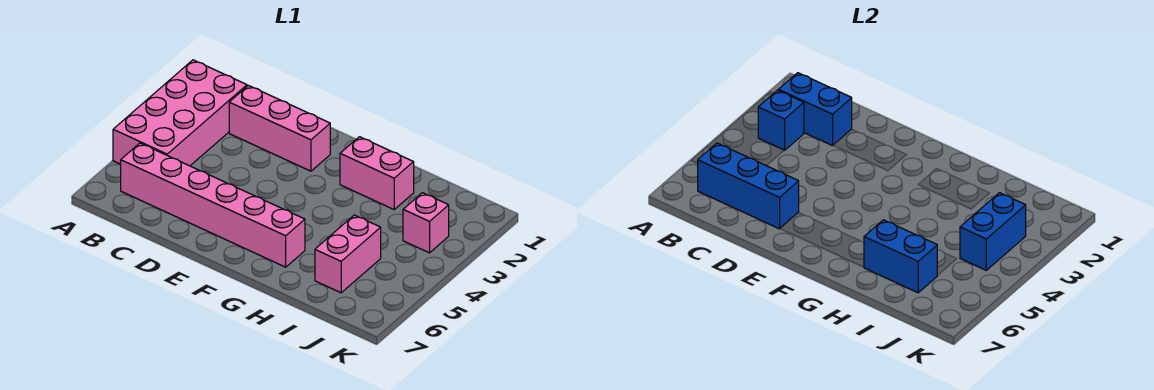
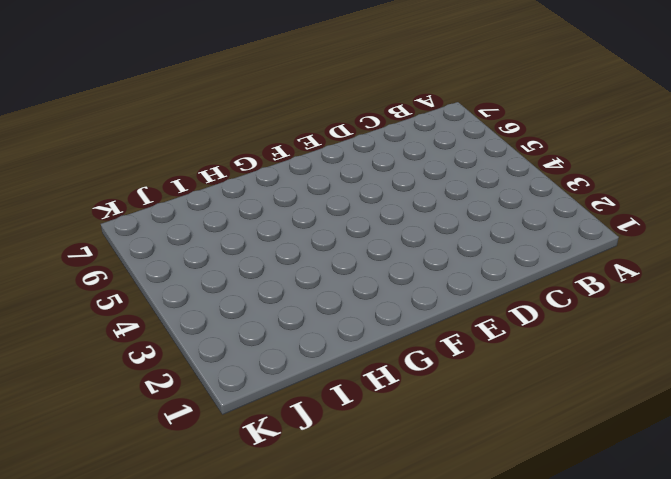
none -> pink 2x4 brick [113,60,247,166]
none -> pink 1x6 brick [121,143,305,267]

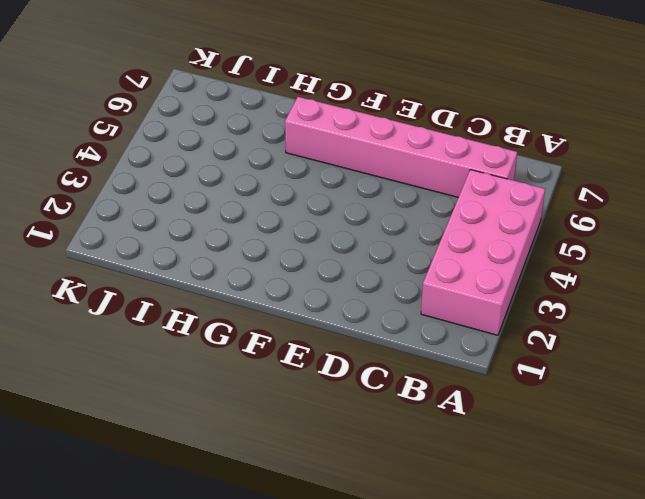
none -> pink 1x3 brick [229,86,330,171]
none -> pink 1x2 brick [340,137,414,209]

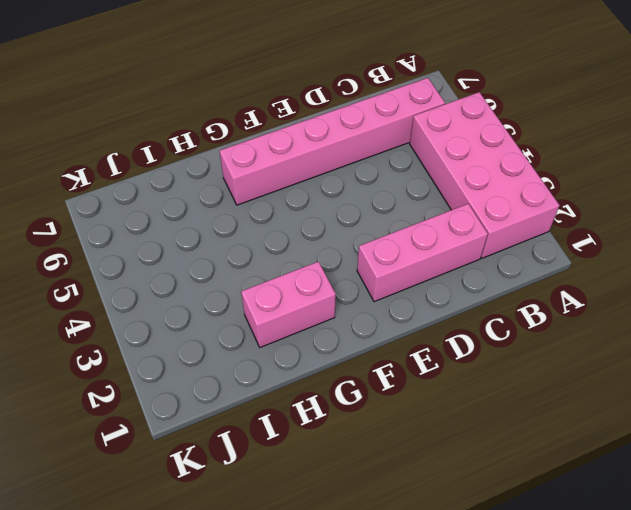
none -> pink 1x2 brick [315,215,381,293]
none -> pink 1x1 brick [403,193,449,253]

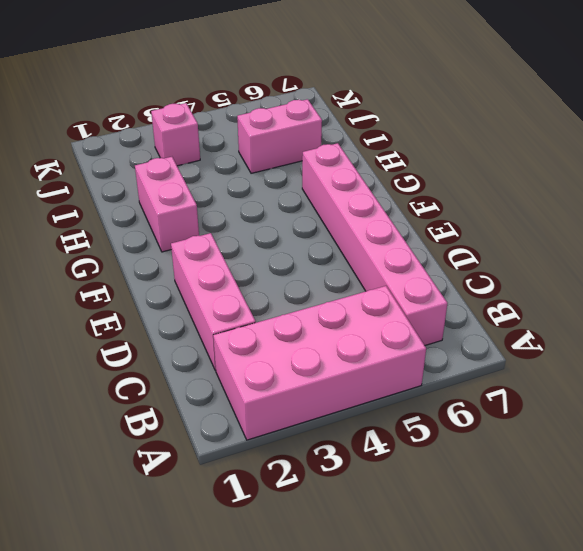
none -> blue 1x2 brick [778,73,852,146]
none -> blue 1x1 brick [758,90,804,150]

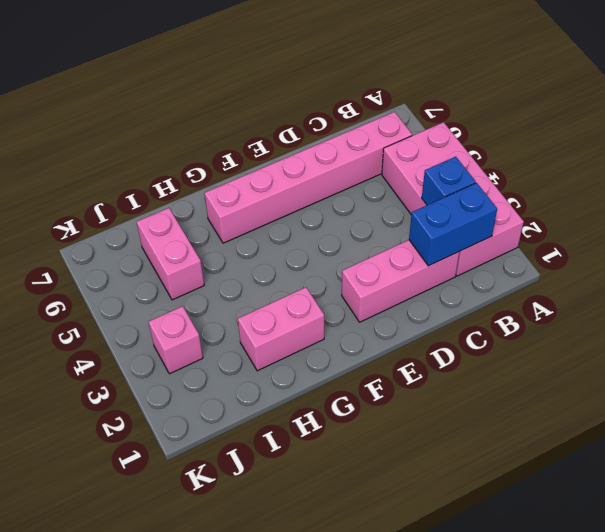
none -> blue 1x3 brick [697,143,799,229]
none -> blue 1x2 brick [864,220,937,293]

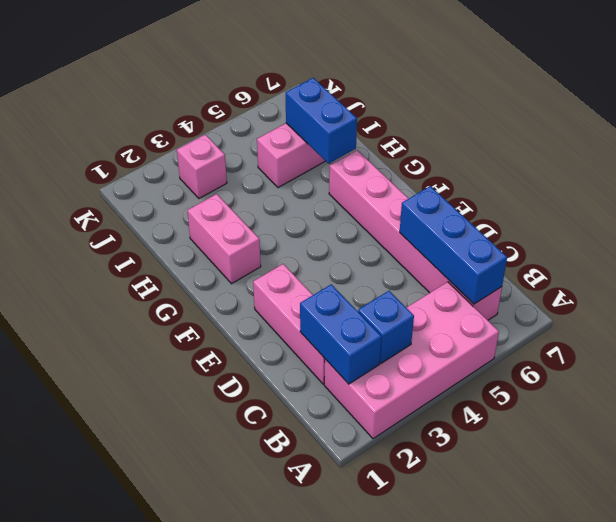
none -> blue 1x2 brick [960,193,1026,270]

